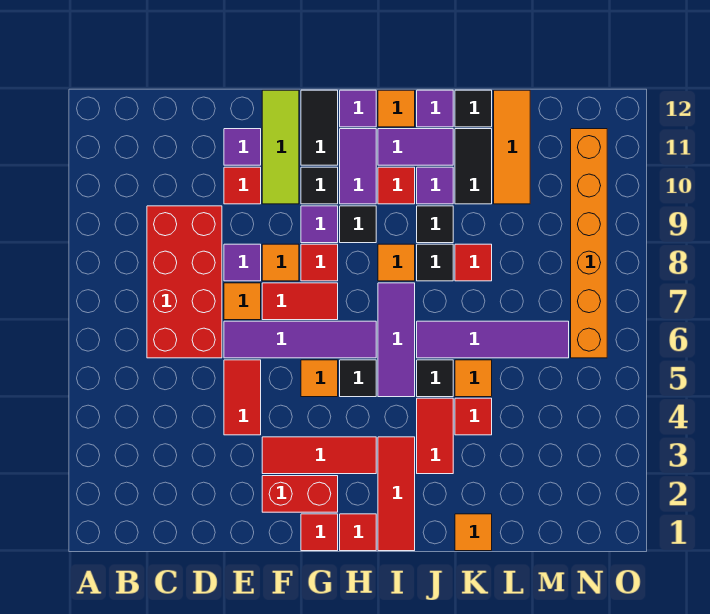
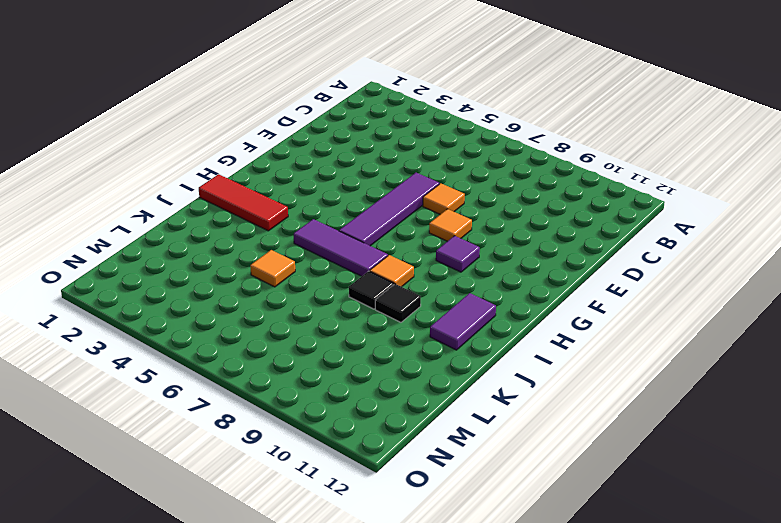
none -> red 2x4 brick [147,206,222,358]
none -> red 1x2 tile [224,360,261,435]
none -> purple 1x1 tile [224,244,261,281]
none -> red 1x1 tile [224,167,261,204]

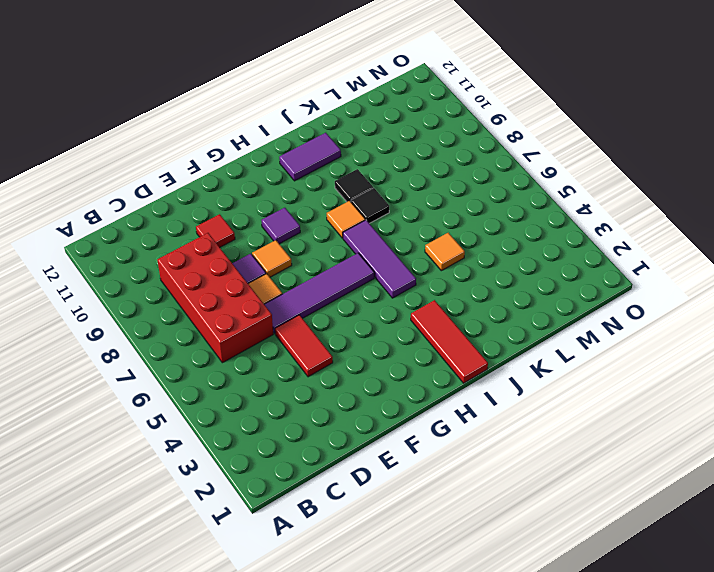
none -> purple 1x1 tile [224,129,261,165]
none -> red 1x2 brick [262,476,338,512]
none -> red 1x3 tile [262,437,376,474]
none -> red 1x2 tile [262,283,338,320]

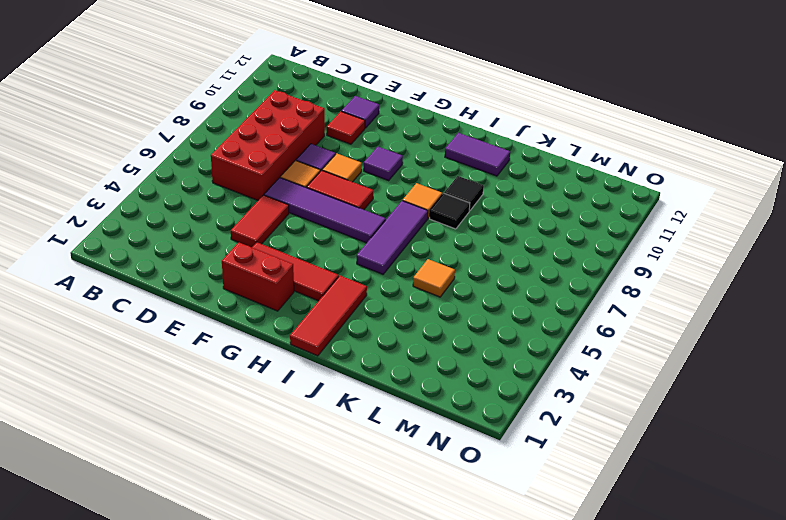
none -> lime 1x3 tile [262,90,299,204]
none -> red 1x1 tile [301,514,338,551]
none -> orange 1x1 tile [301,360,338,397]
none -> red 1x1 tile [301,244,338,281]

